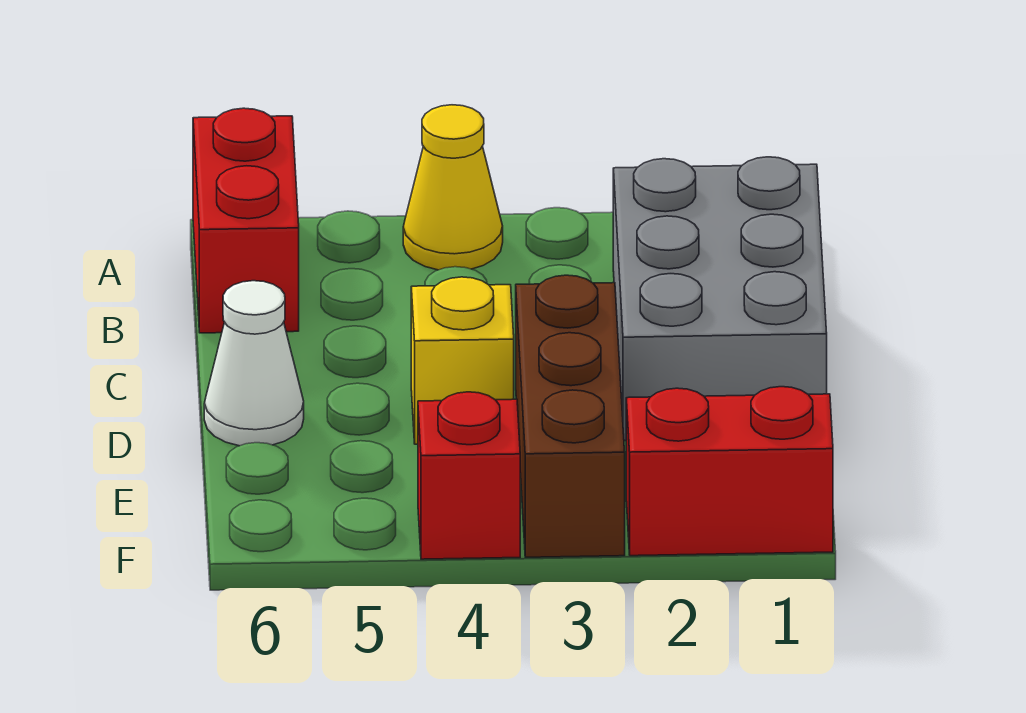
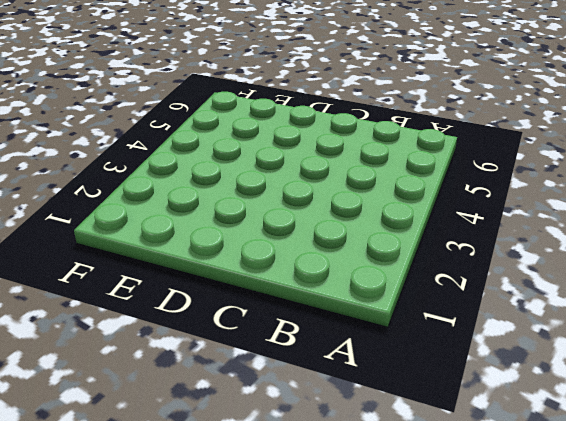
none -> yellow 1x1 cone [403,105,503,270]
none -> red 1x2 brick [193,108,299,333]

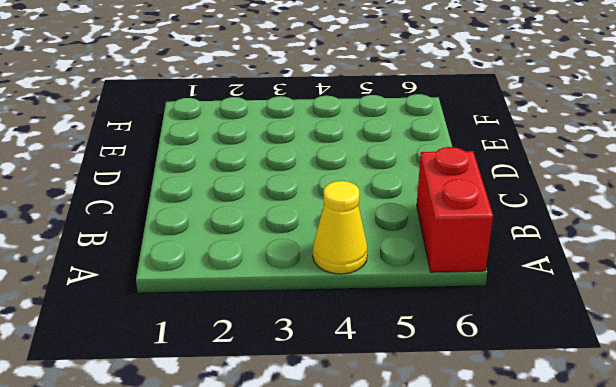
none -> grey 2x3 brick [613,157,827,441]
none -> brown 1x3 brick [516,275,625,557]

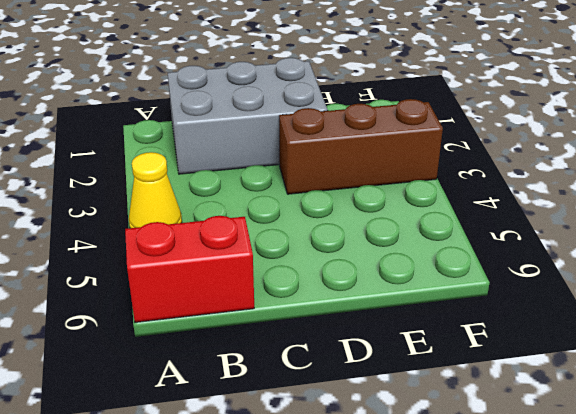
none -> yellow 1x1 brick [411,277,514,444]
none -> white 1x1 cone [204,281,304,446]

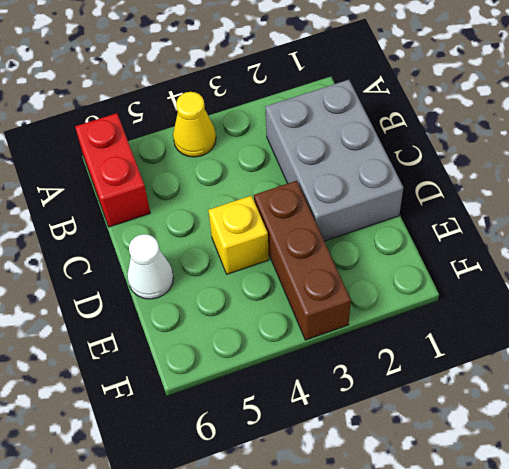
none -> red 1x2 brick [626,387,833,556]
none -> red 1x1 brick [418,392,520,559]

